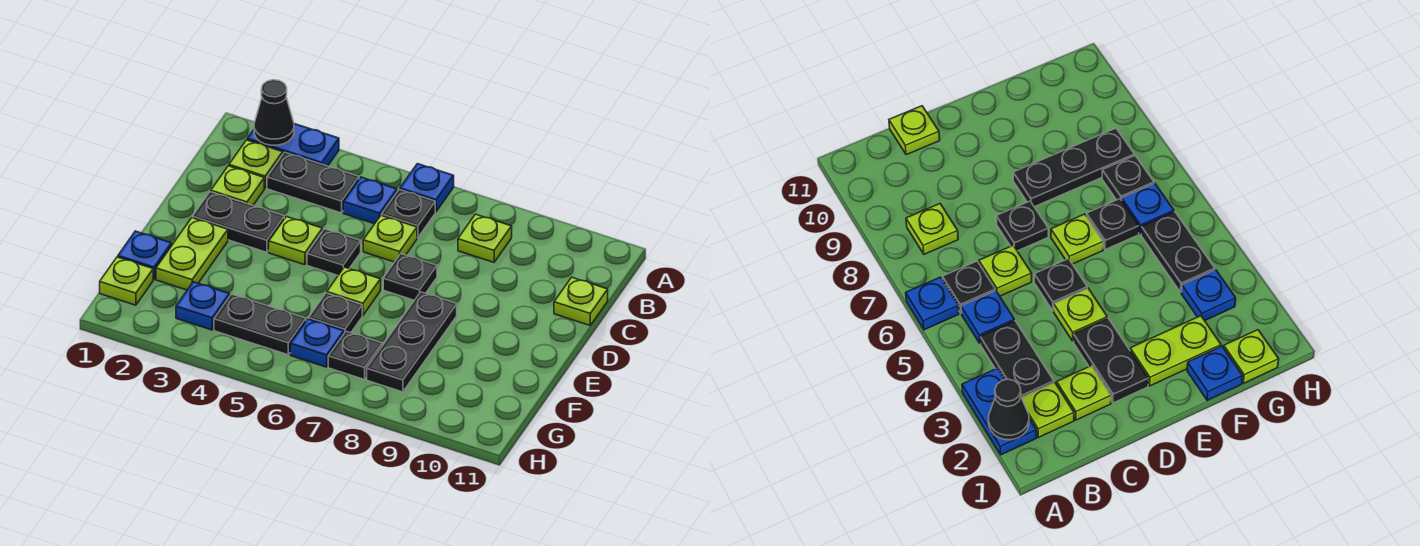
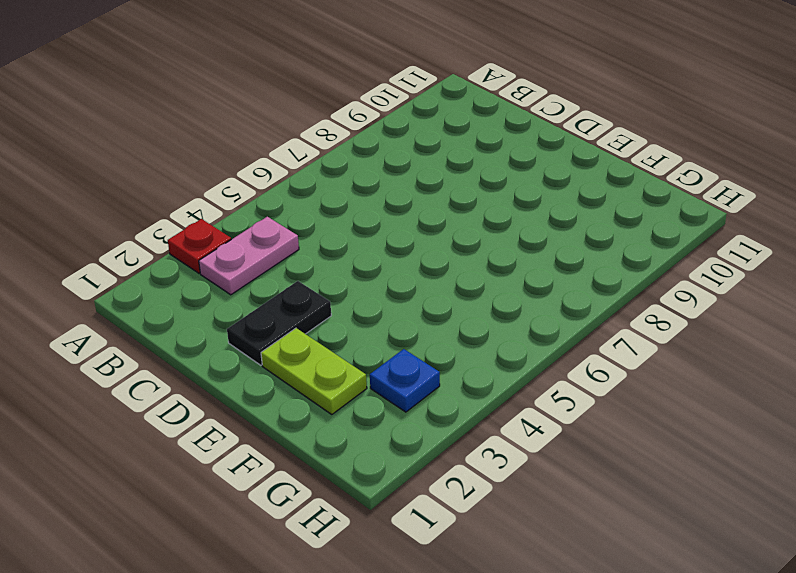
red 1x1 plate [168,219,231,273] -> blue 1x2 plate [247,124,339,166]
pink 1x2 plate [199,217,299,295] -> black 1x2 plate [267,152,359,213]
none -> blue 1x1 plate [400,164,454,212]
none -> lime 1x1 plate [229,140,283,188]
none -> blue 1x1 plate [343,177,397,224]

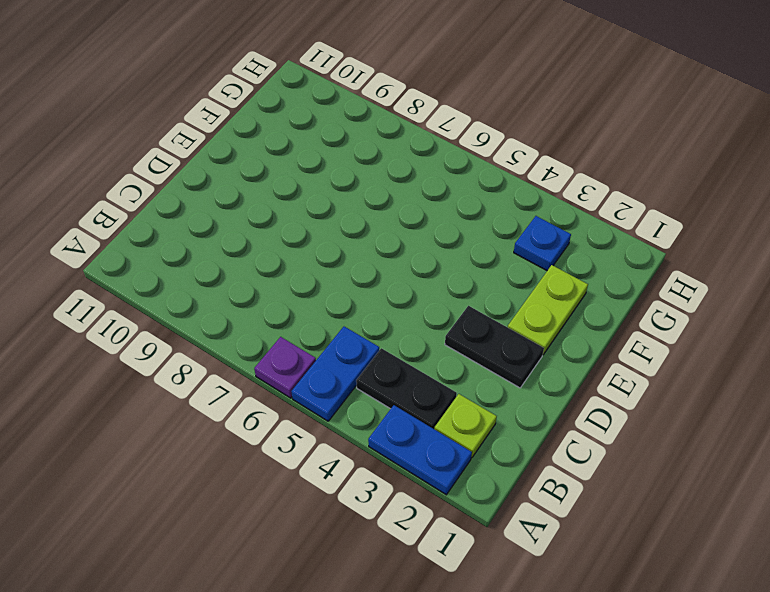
blue 1x2 plate [291,327,379,421] -> blue 1x1 plate [343,177,397,224]
purple 1x1 plate [254,337,316,398] -> blue 1x1 plate [400,164,454,212]
none -> black 1x1 plate [382,190,435,238]
none -> lime 1x1 plate [458,214,512,262]
none -> lime 1x1 plate [211,166,264,205]

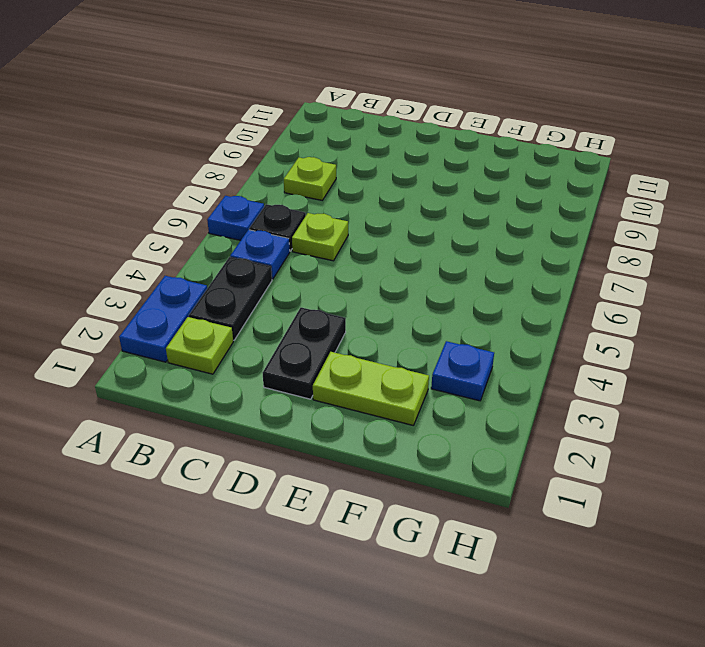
none -> lime 1x1 plate [211,166,264,205]
none -> lime 1x1 plate [554,277,608,325]
none -> lime 1x1 plate [269,217,322,265]

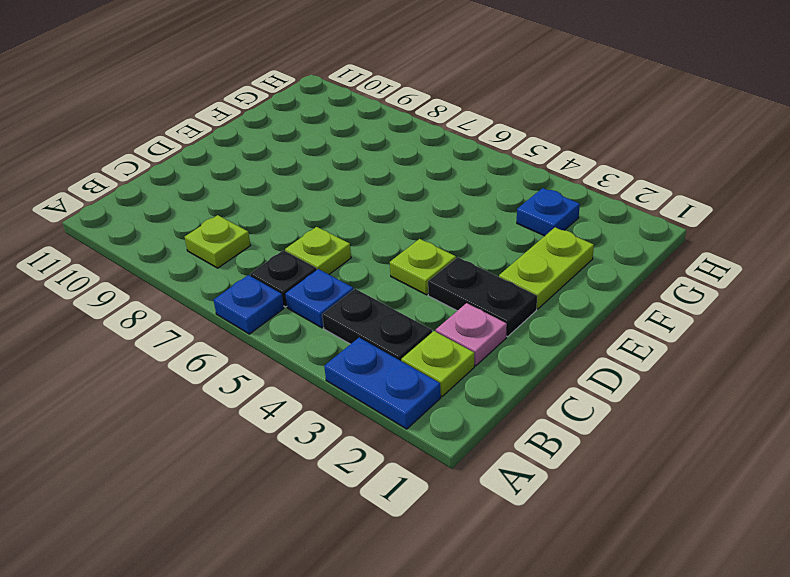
pink 1x1 plate [436,303,507,366] -> lime 1x1 plate [211,166,264,205]
none -> lime 1x1 plate [554,277,608,325]
none -> black 1x1 plate [307,229,361,275]
none -> black 1x1 plate [383,254,437,300]

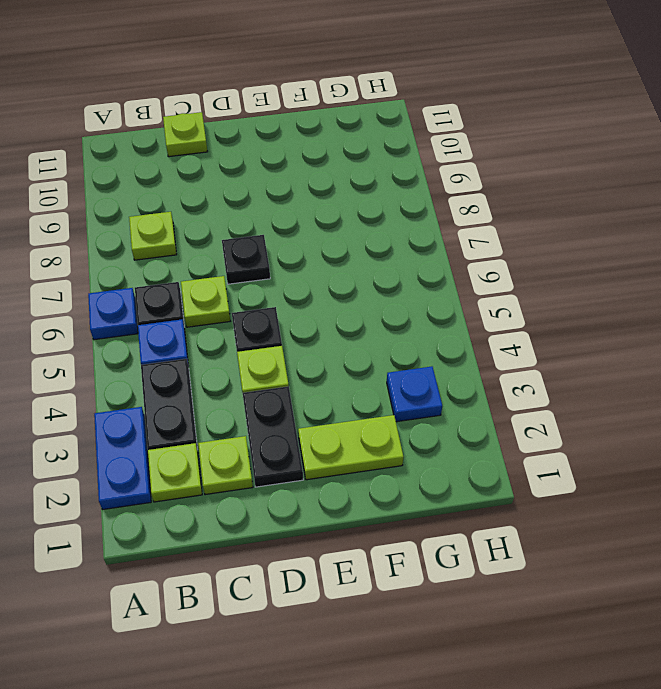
none -> lime 1x1 plate [327,267,381,315]
none -> black 1x3 plate [367,292,457,392]
none -> blue 1x1 plate [118,231,172,279]

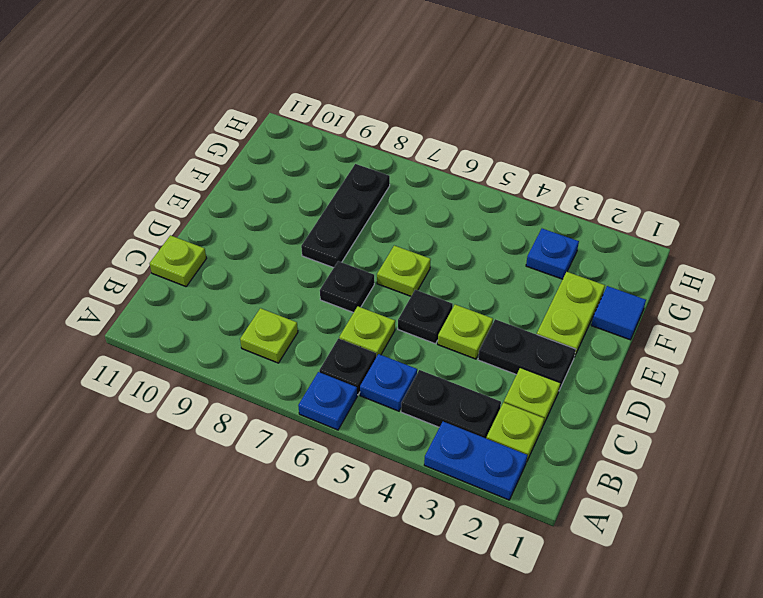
blue 1x1 tile [591,286,646,340] -> blue 1x1 plate [118,231,172,279]
none -> black 1x1 plate [309,293,362,333]
none -> lime 1x1 plate [100,257,153,305]
none -> black 1x2 plate [214,294,306,355]

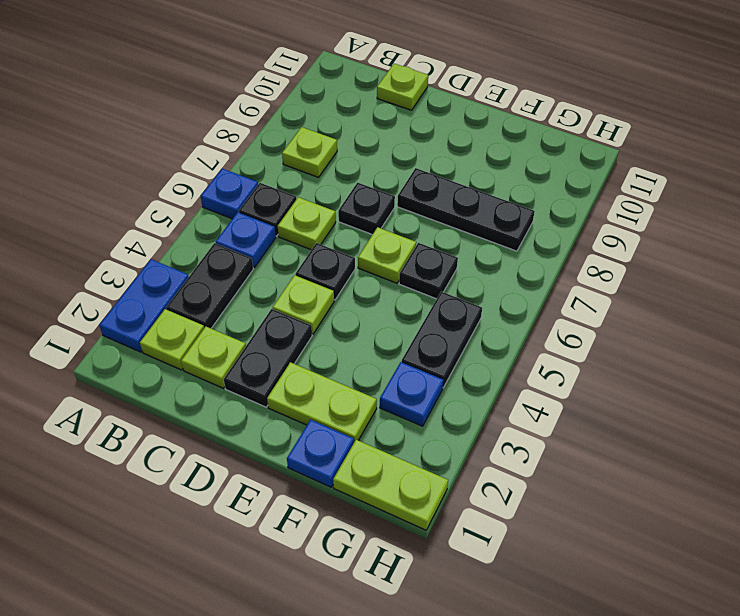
lime 1x2 plate [333,440,448,530] -> lime 1x1 plate [100,257,153,305]
none -> blue 1x1 plate [290,319,344,367]
none -> black 1x1 plate [328,331,382,380]
none -> black 1x1 cone [254,80,294,145]

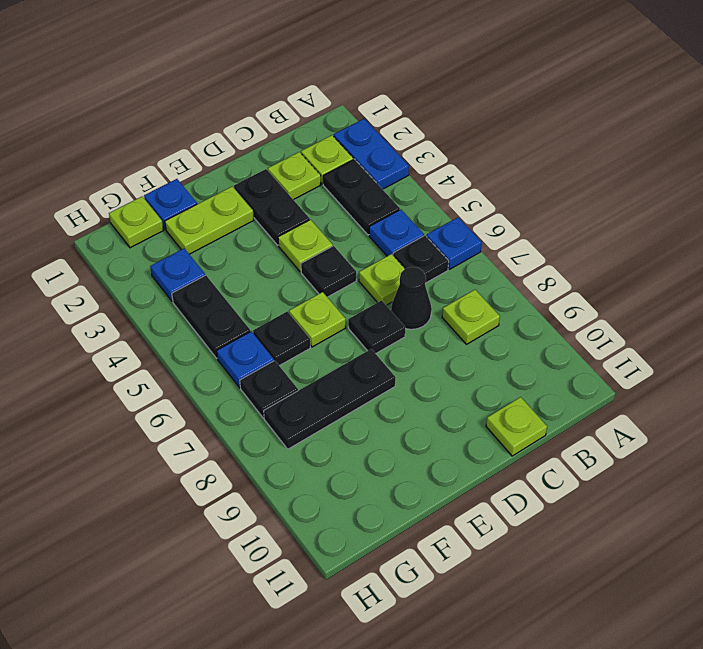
black 1x1 cone [391,267,432,329] -> black 1x1 cone moved to [254,80,294,145]

